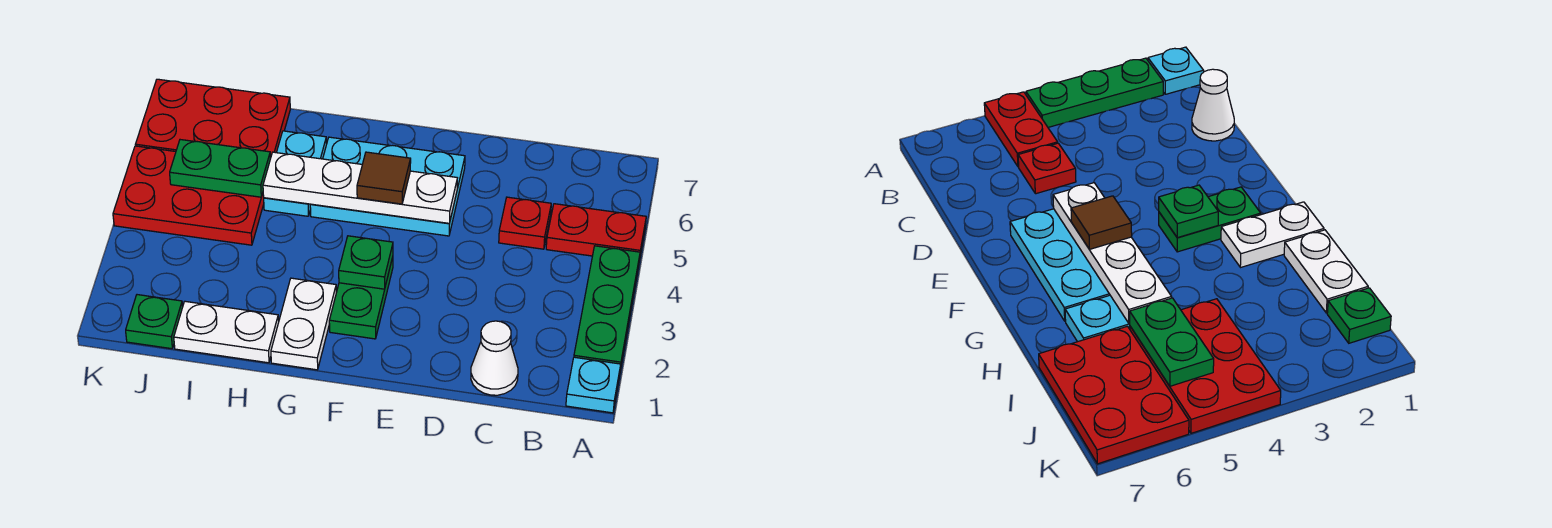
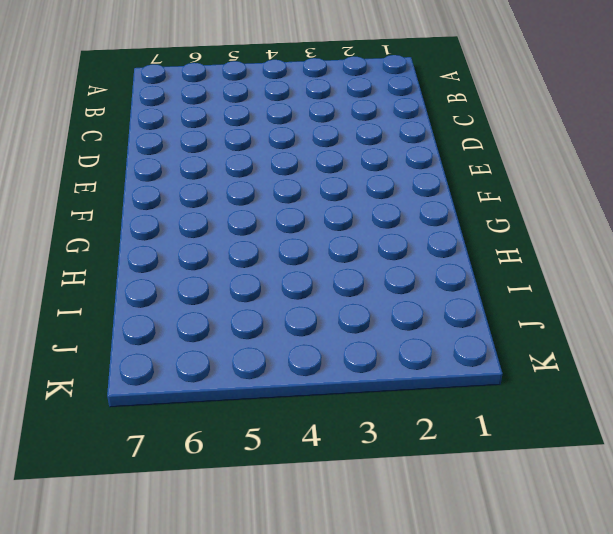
none -> cyan 1x1 plate [566,357,621,413]
none -> green 1x3 plate [574,246,640,371]
none -> red 1x2 plate [546,204,646,260]

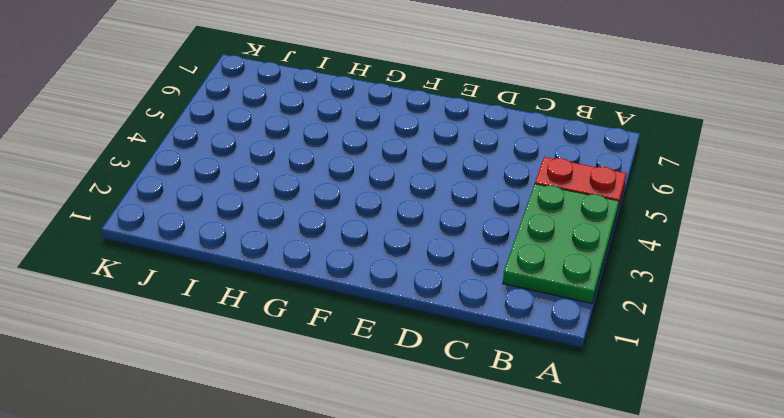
green 2x3 plate [503,184,619,303] -> green 1x3 plate [574,246,640,371]
none -> cyan 1x1 plate [566,357,621,413]
none -> white 1x1 cone [471,321,518,395]
none -> red 1x1 plate [499,197,551,249]

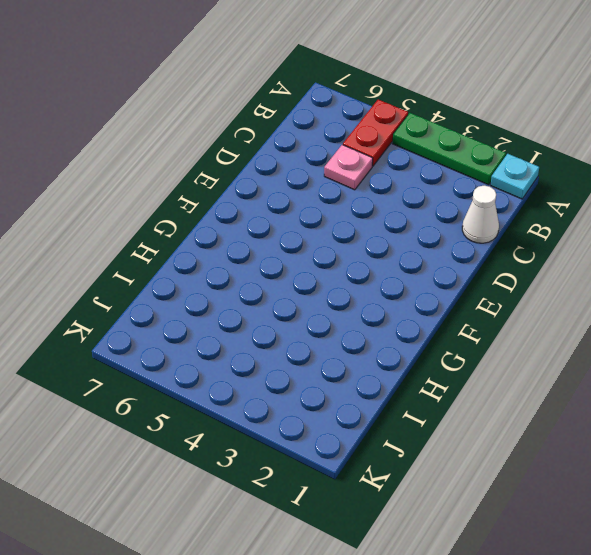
pink 1x1 plate [324,145,373,190] -> red 1x1 plate [499,197,551,249]
none -> cyan 2x3 plate [310,137,465,236]
none -> green 1x2 plate [329,257,393,339]
none -> white 1x2 plate [271,278,336,370]

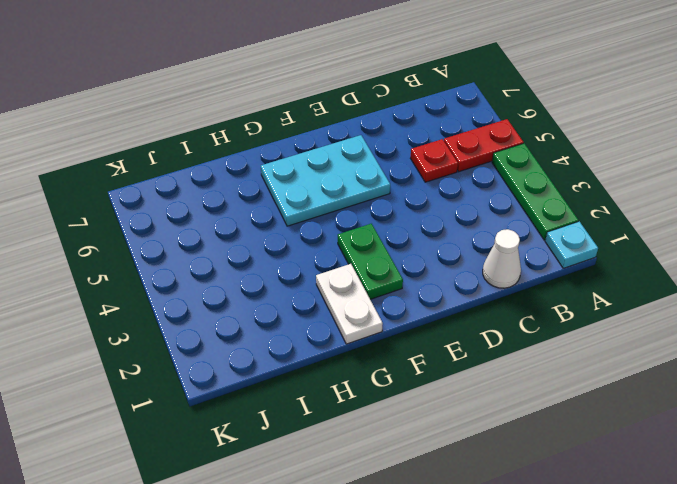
none -> white 1x2 plate [174,301,279,363]
none -> cyan 1x2 plate [264,131,327,216]
none -> red 2x3 plate [113,146,264,245]

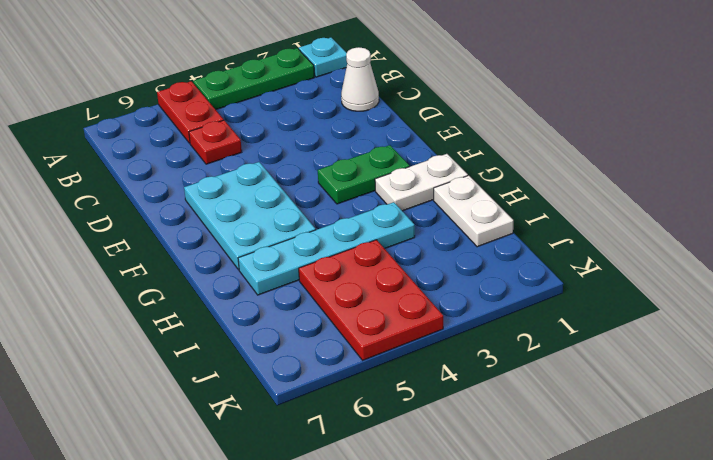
cyan 1x4 plate [238,202,415,295] -> cyan 1x2 plate [264,131,327,216]
none -> red 2x3 plate [136,79,290,158]
none -> green 1x1 plate [126,295,183,349]
none -> white 1x4 plate [263,152,457,223]

